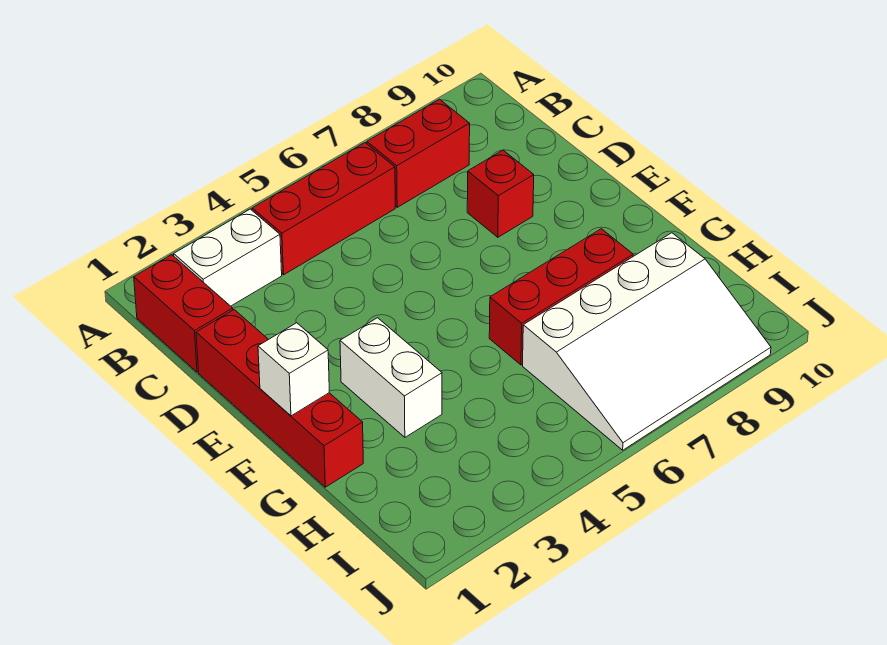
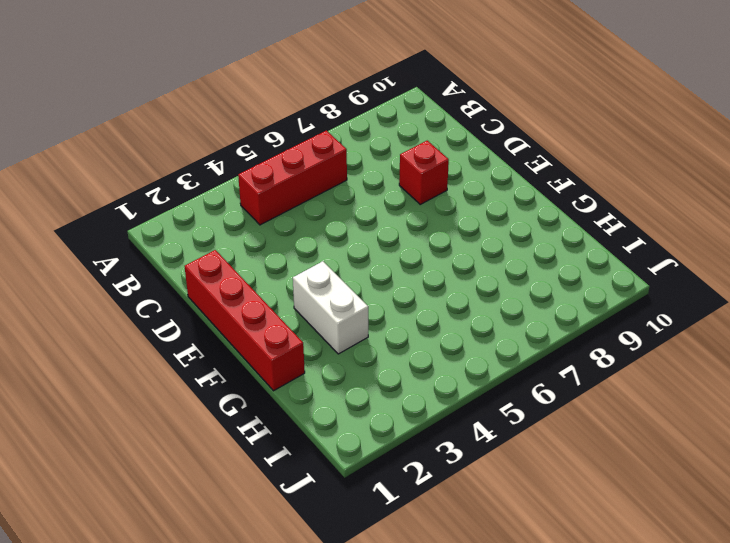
none -> red 1x2 brick [134,255,233,372]
none -> white 1x2 brick [174,209,282,306]

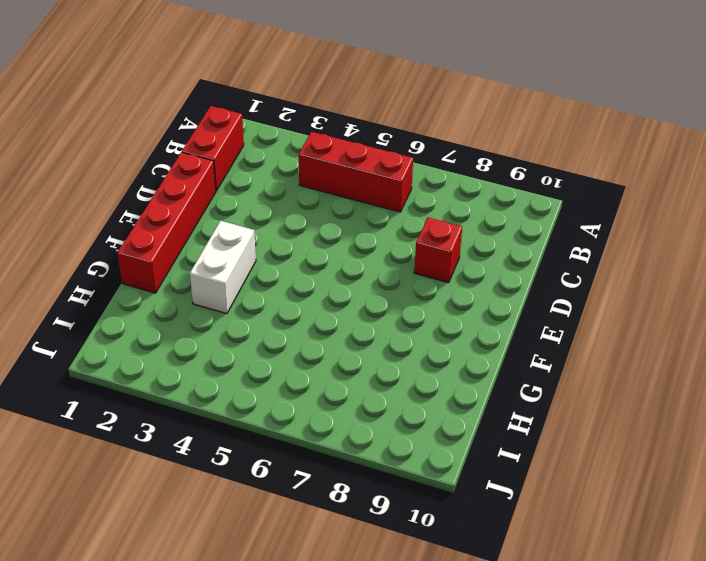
none -> white 1x2 brick [174,209,282,306]
none -> red 1x2 brick [367,99,470,207]

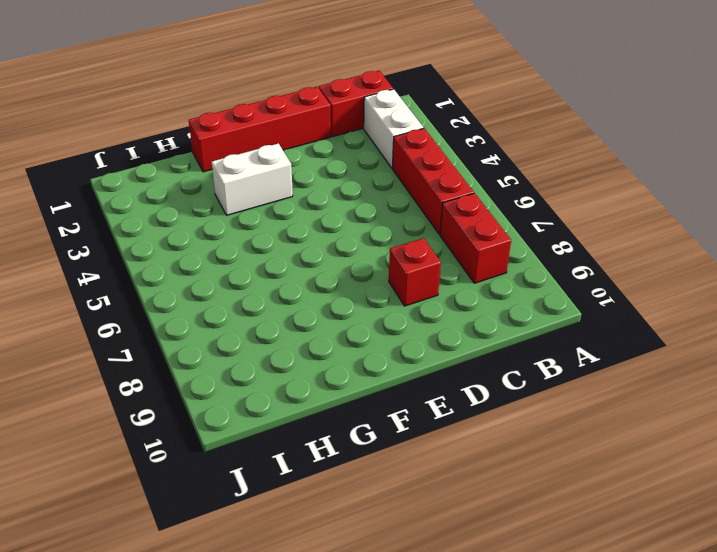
none -> red 1x3 brick [489,229,633,365]
none -> white 3x4 slope [523,233,771,450]

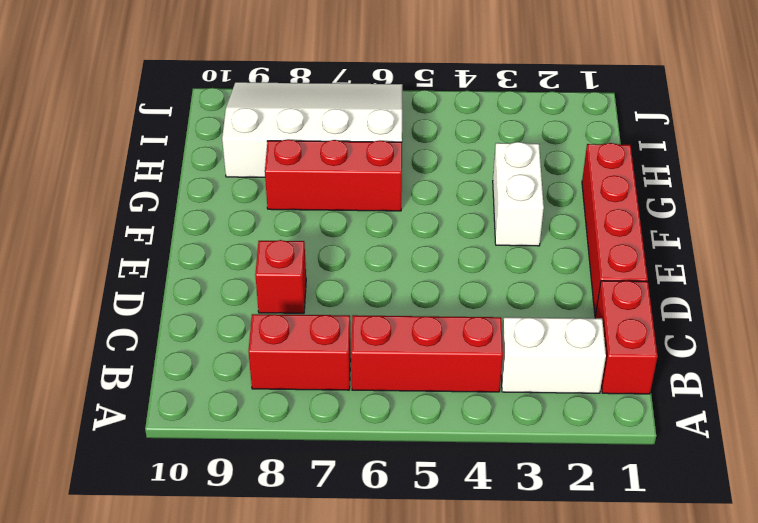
none -> white 1x1 brick [258,323,329,416]

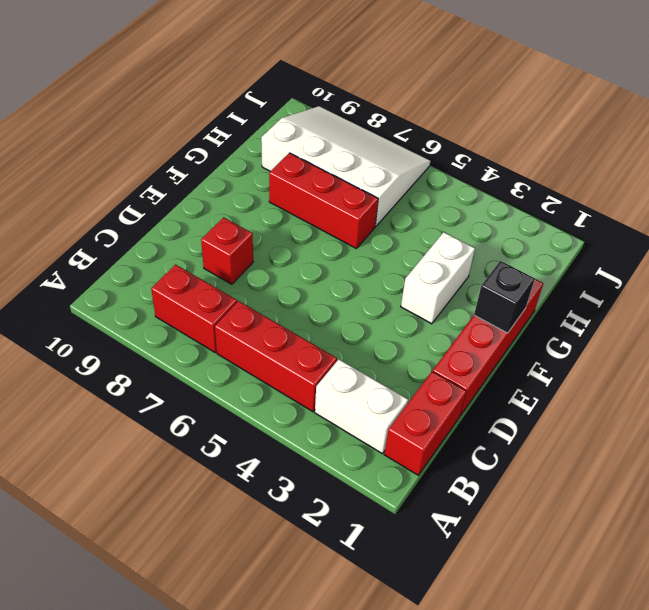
black 1x1 brick [474,261,535,333] -> white 1x1 brick [258,323,329,416]

